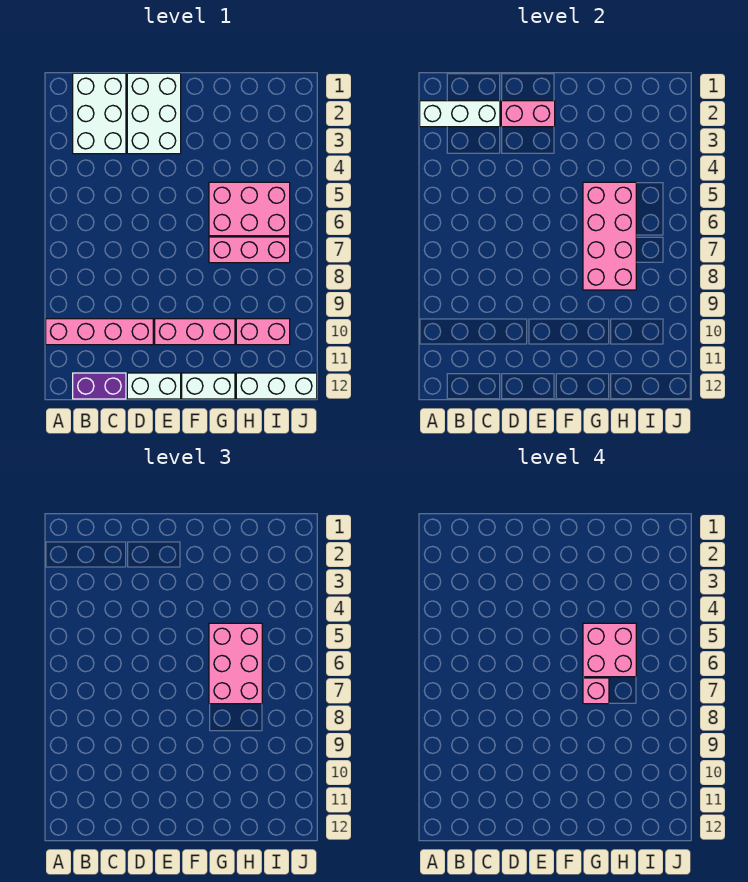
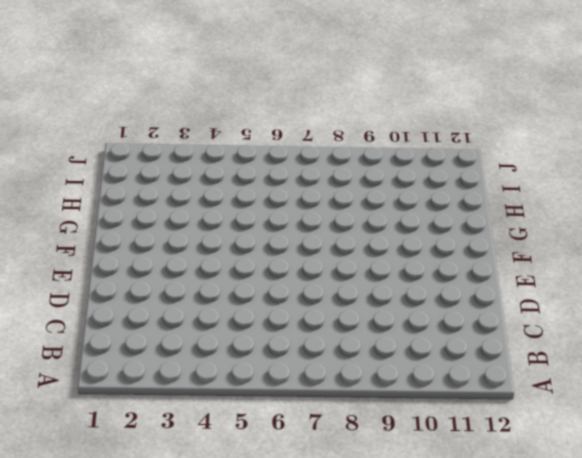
none -> pink 1x4 brick [46,319,153,345]
none -> white 2x3 brick [73,73,126,154]
none -> purple 1x2 brick [73,373,126,399]

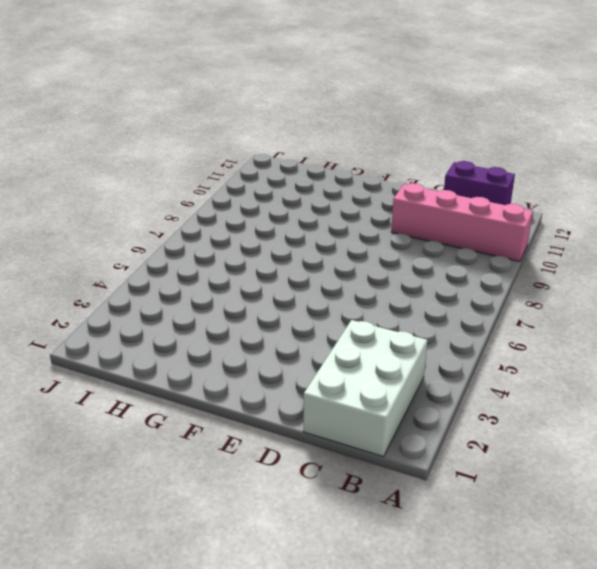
none -> white 2x3 brick [127,73,181,154]
none -> white 1x2 brick [127,373,181,399]
none -> pink 1x3 brick [155,319,235,345]

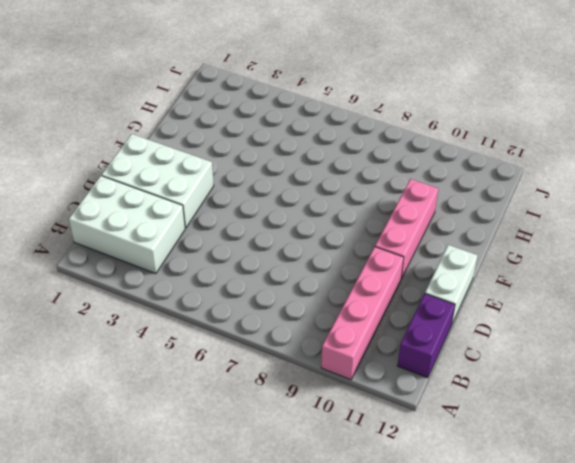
none -> white 1x2 brick [182,373,235,399]
none -> pink 2x3 brick [209,182,290,236]
none -> pink 1x3 brick [209,237,290,263]

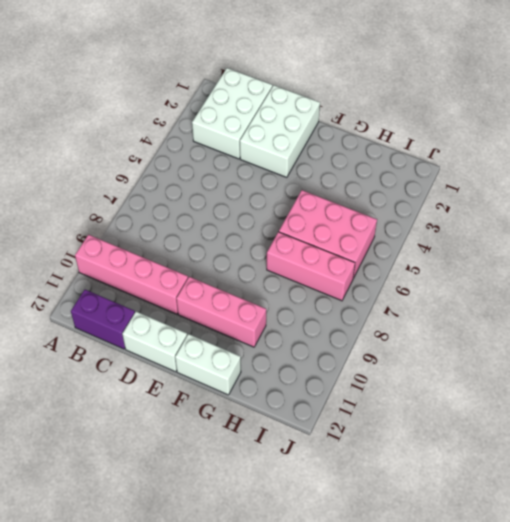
none -> pink 1x2 brick [236,319,290,345]
none -> white 1x3 brick [236,373,317,399]
none -> white 1x3 brick [420,101,500,127]

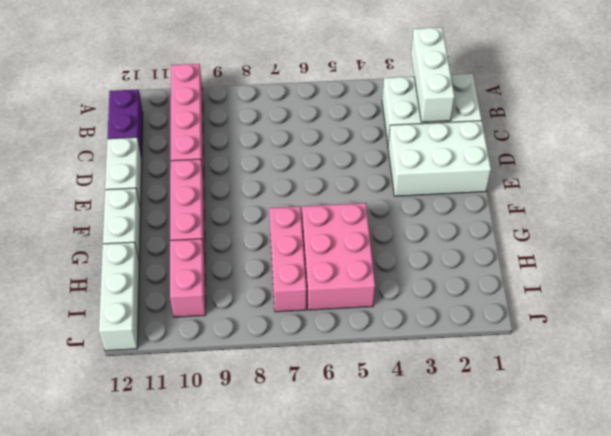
none -> pink 1x2 brick [501,101,555,127]
none -> pink 2x4 brick [583,182,636,290]
none -> pink 2x3 brick [209,623,262,704]

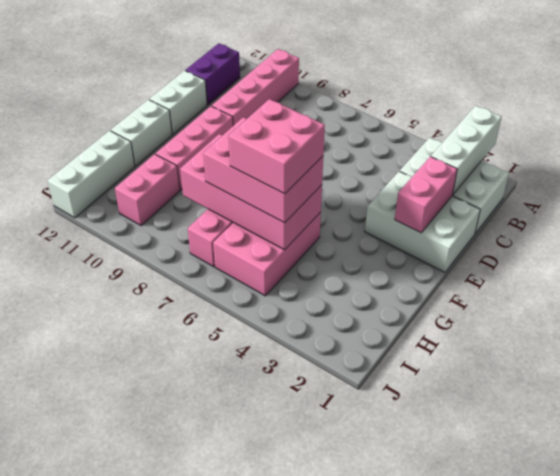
none -> pink 1x1 brick [583,678,609,704]

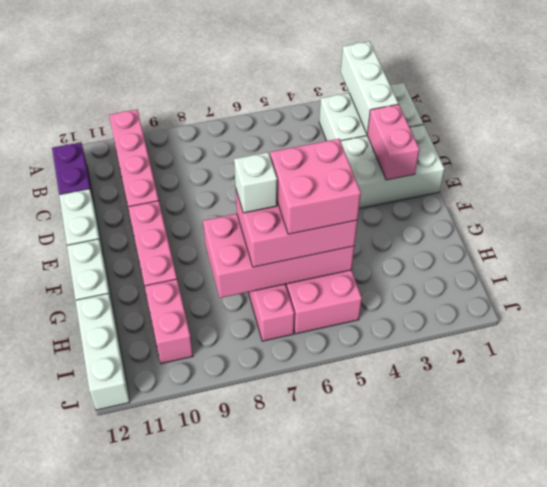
white 1x1 brick [234,152,277,213] -> pink 1x1 brick [583,678,609,704]

